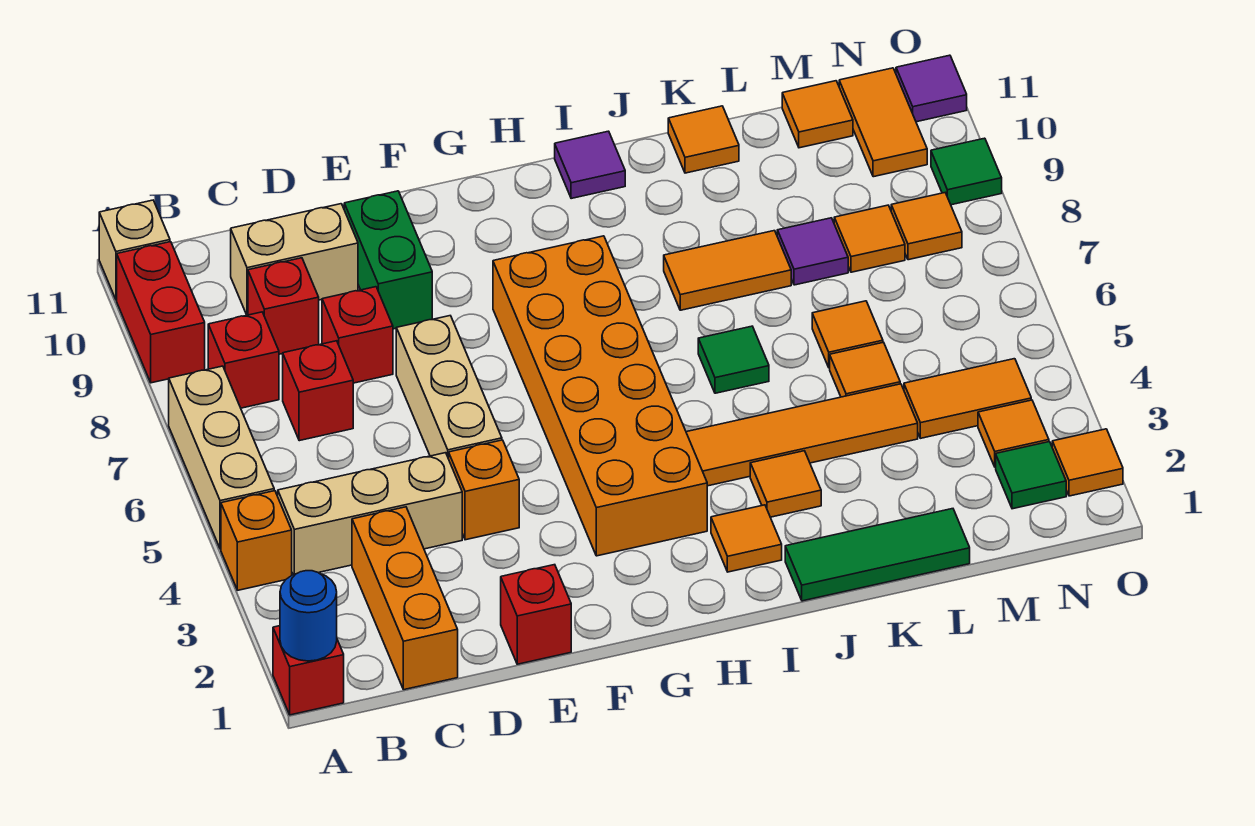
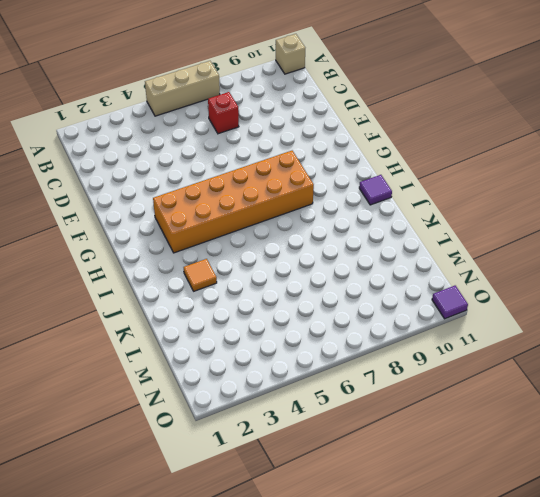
none -> red 1x1 brick [273,626,344,715]
none -> orange 1x1 brick [221,491,292,590]
none -> red 1x2 brick [117,242,205,383]
none -> tan 1x3 brick [278,453,462,575]

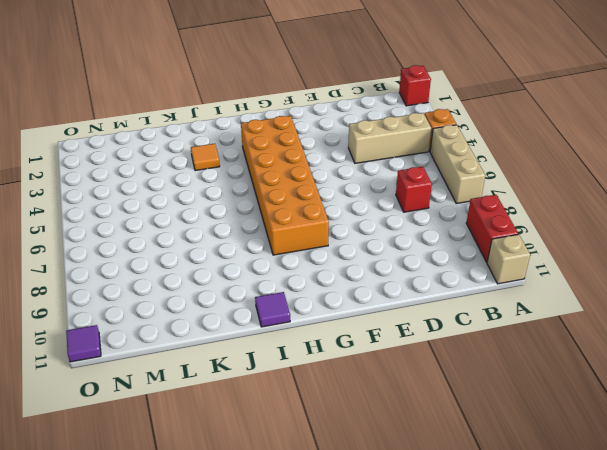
none -> red 1x1 brick [208,312,279,408]
none -> orange 1x3 brick [352,507,458,690]
none -> red 1x1 brick [248,258,319,354]
none -> tan 1x2 brick [231,204,358,315]

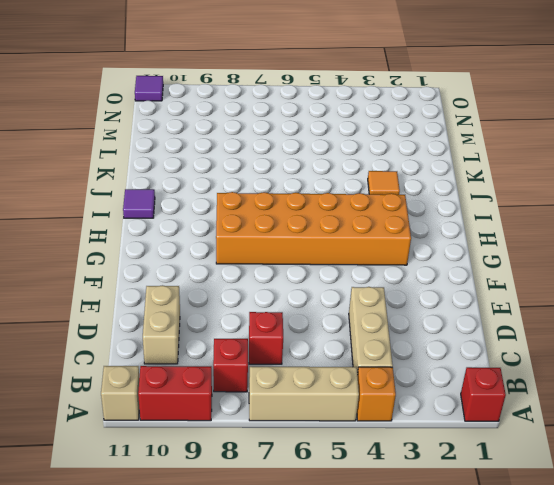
none -> orange 1x3 brick [352,507,458,690]
none -> red 1x1 brick [248,258,319,354]
none -> red 1x1 brick [322,287,393,383]
none -> red 1x1 brick [501,565,571,664]

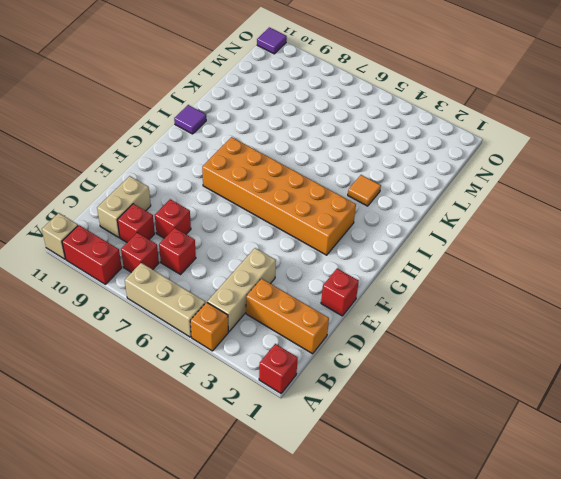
none -> orange 1x1 brick [449,440,519,540]
none -> tan 1x3 brick [396,316,502,459]
none -> green 1x2 brick [344,191,432,329]
none -> orange 1x1 tile [711,505,782,572]

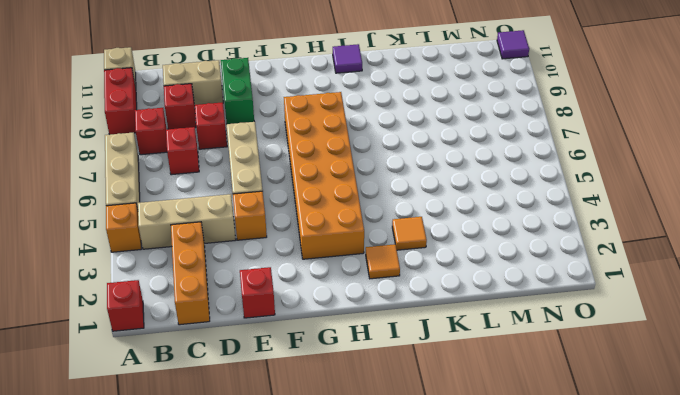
none -> orange 1x4 tile [686,384,918,486]
none -> green 1x3 tile [785,509,970,601]
none -> green 1x1 tile [698,326,769,393]
none -> orange 1x2 tile [664,231,791,310]

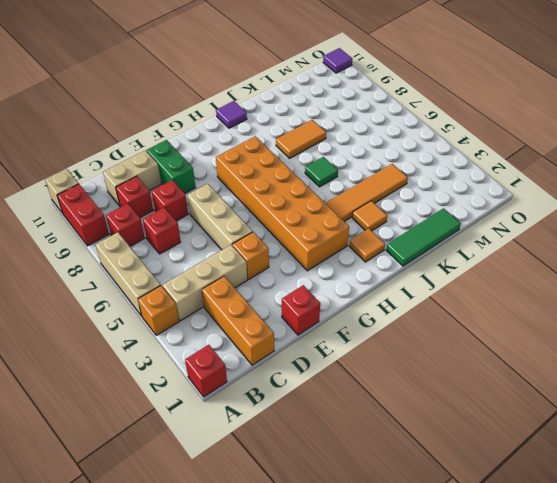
none -> orange 1x1 tile [668,106,739,173]
none -> orange 1x1 tile [830,342,900,397]
none -> orange 1x1 tile [812,301,883,368]
none -> purple 1x1 tile [777,218,848,285]

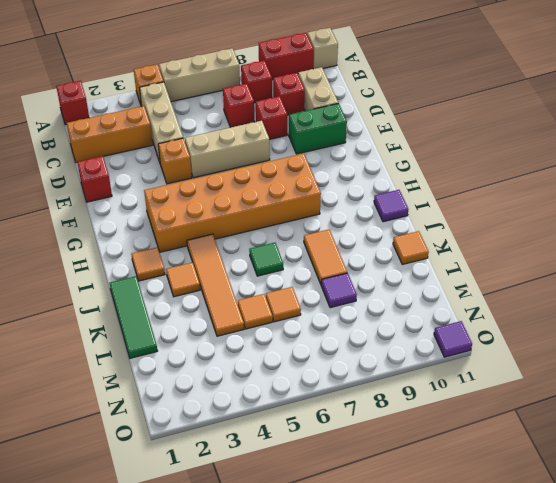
none -> orange 1x2 tile [904,359,1031,438]
none -> orange 1x1 tile [834,205,905,272]
none -> orange 1x1 tile [782,81,853,148]
none -> green 1x1 tile [996,442,1066,509]

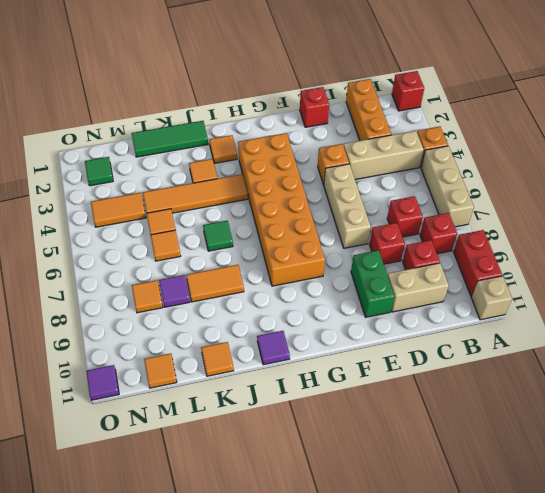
none -> orange 1x1 tile [978,400,1049,467]
none -> orange 1x1 tile [891,193,962,260]
none -> orange 1x2 tile [839,68,927,177]
none -> orange 1x1 tile [1052,429,1123,496]

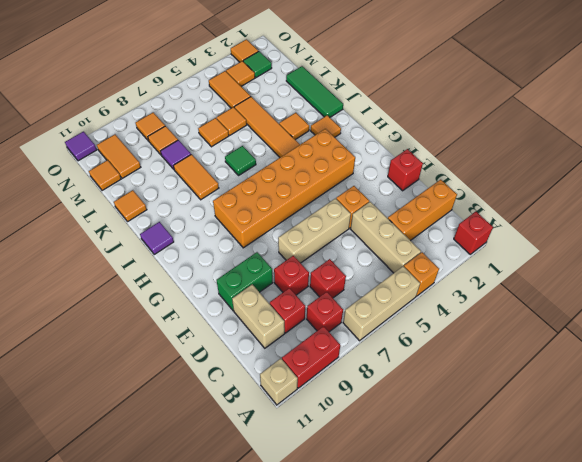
orange 1x2 tile [97,134,141,179] -> orange 1x2 tile turned to [839,68,927,177]
none -> green 1x1 tile [931,138,1002,205]
none -> blue 1x1 round brick [280,571,337,661]

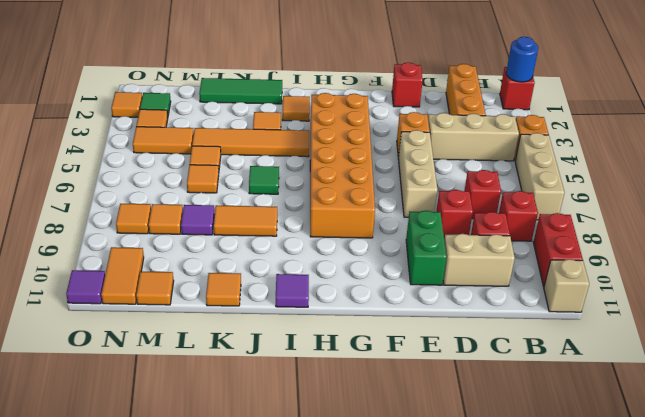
none -> green 1x1 tile [931,138,1002,205]

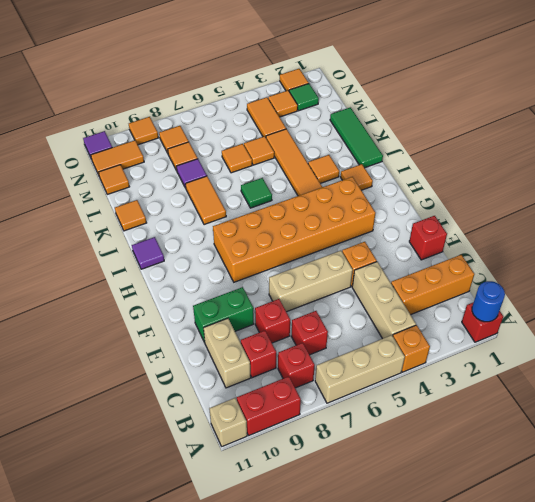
orange 1x1 tile [129,117,158,145] -> green 1x1 tile [931,138,1002,205]

